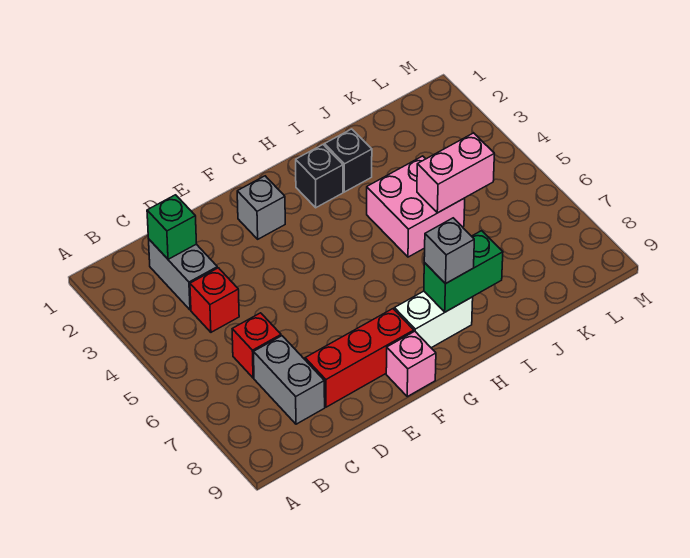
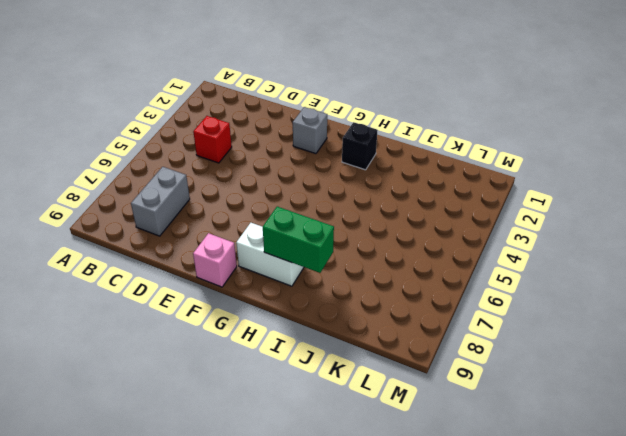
none -> grey 1x2 brick [149,240,217,310]
none -> red 1x1 brick [232,313,281,378]
none -> red 1x3 brick [305,309,414,407]

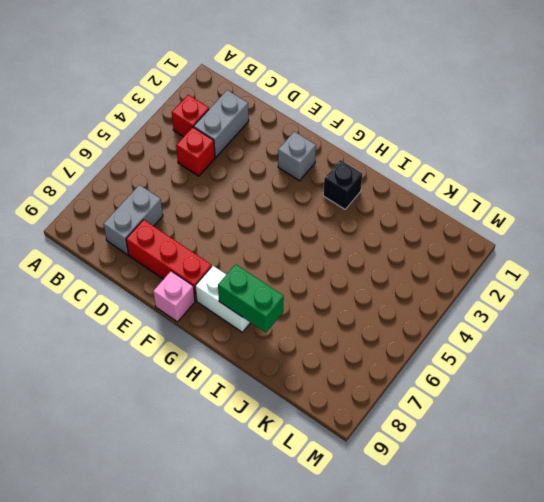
red 1x1 brick [172,95,209,137] -> red 1x1 brick moved to [232,313,281,378]
none -> black 1x1 brick [324,129,372,192]
none -> pink 2x2 brick [367,156,465,257]
none -> green 1x1 brick [147,195,197,259]

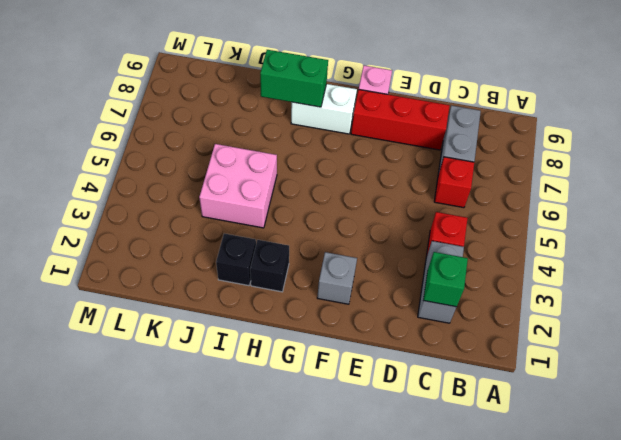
none -> pink 1x2 brick [417,133,494,213]
none -> grey 1x1 brick [424,218,474,284]

